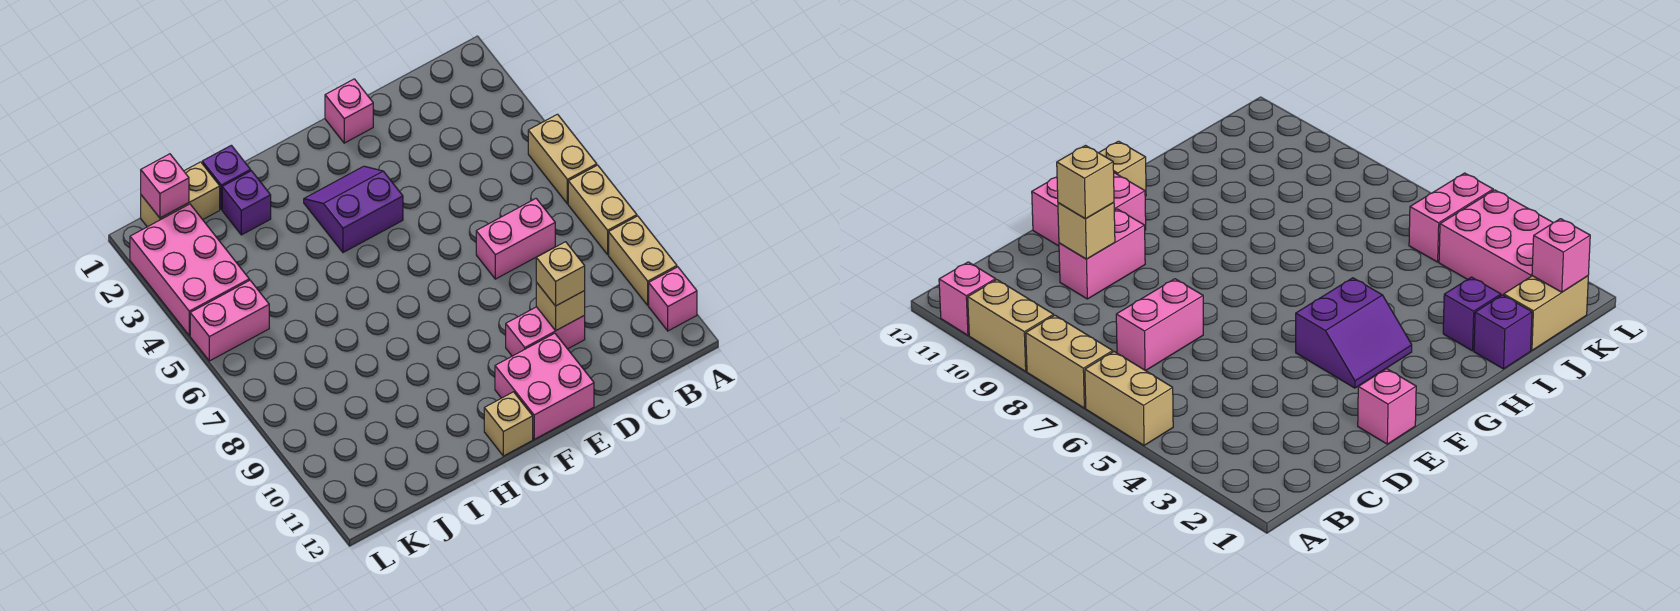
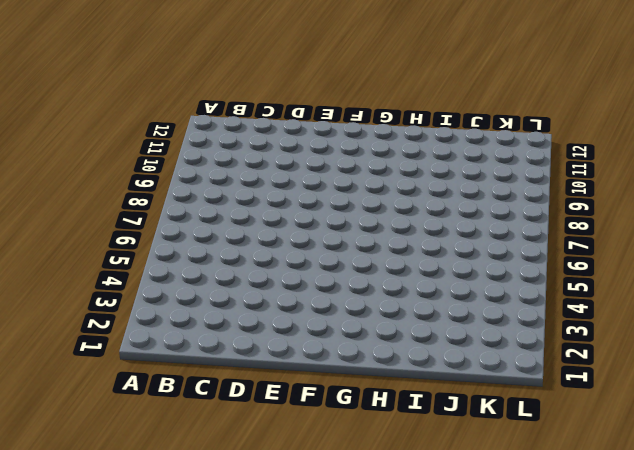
none -> tan 1x2 brick [528,114,597,204]
none -> tan 1x2 brick [568,165,637,254]
none -> tan 1x2 brick [609,216,677,305]

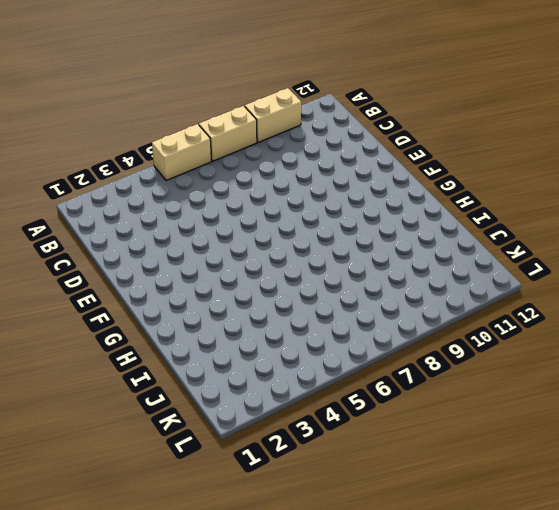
none -> pink 1x1 brick [649,267,697,331]
none -> pink 1x2 brick [476,199,555,279]
none -> pink 1x2 brick [506,307,585,356]

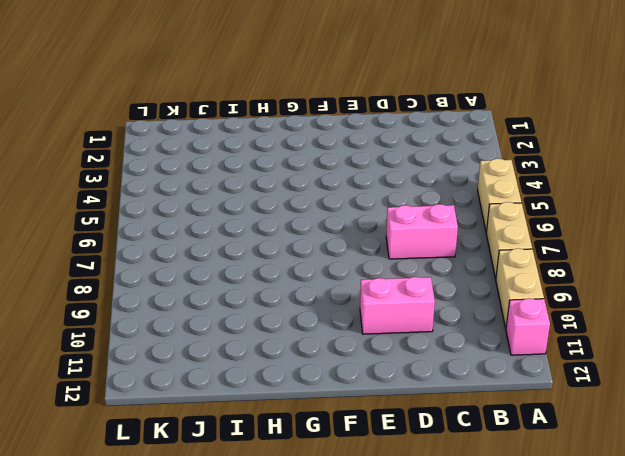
none -> pink 1x1 brick [325,79,373,143]
none -> pink 2x2 brick [495,333,594,439]
none -> purple 2x2 slope [304,166,403,253]

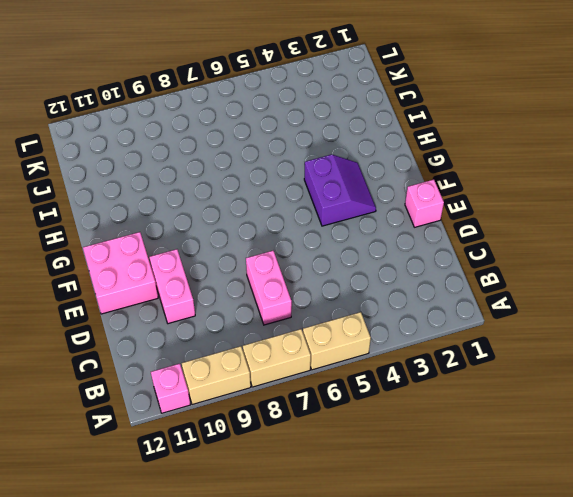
none -> tan 1x1 brick [484,392,533,456]
none -> purple 1x1 brick [202,145,251,209]
none -> purple 1x1 brick [222,171,271,235]

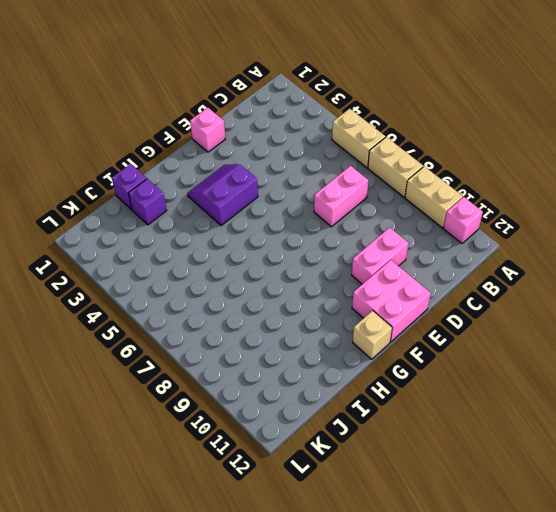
none -> tan 1x2 brick [141,162,220,227]
none -> pink 2x3 brick [130,204,249,335]
none -> pink 1x2 brick [190,280,269,361]

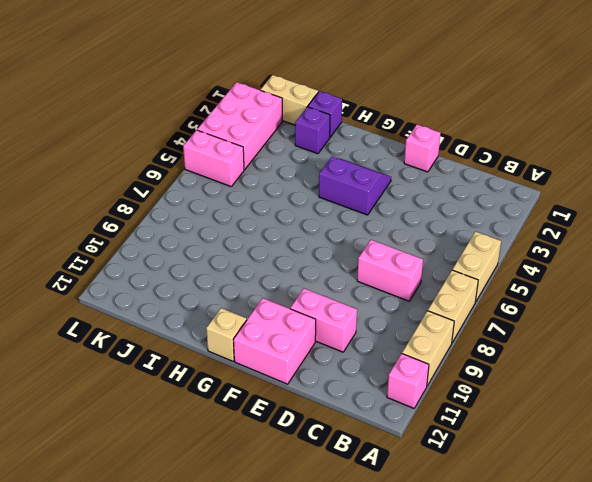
none -> tan 1x1 brick [536,282,585,330]
none -> pink 1x1 brick [141,154,189,218]
none -> tan 1x1 brick [536,242,585,306]

